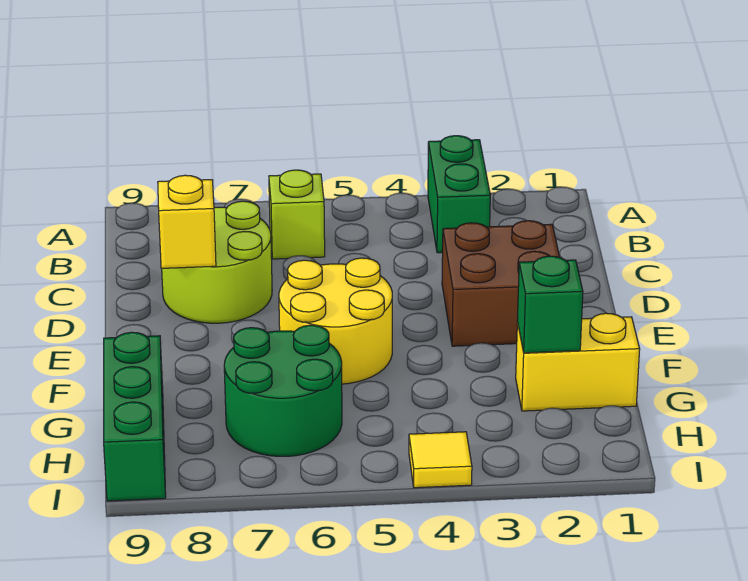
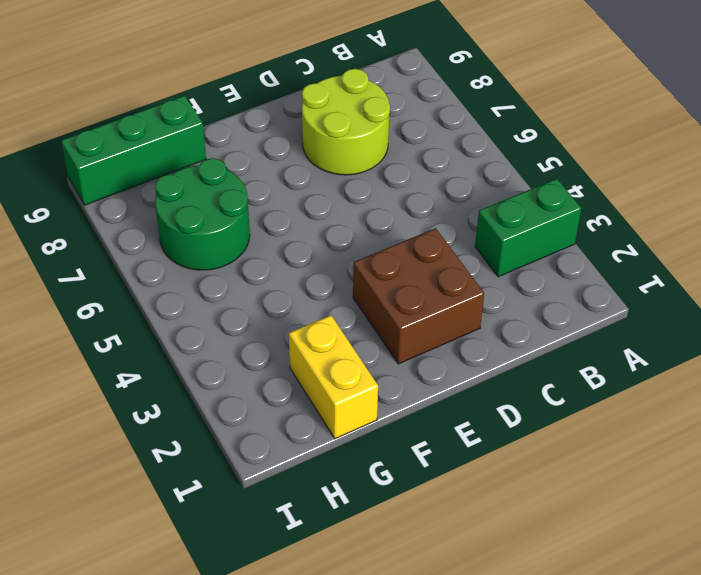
none -> lime 1x1 brick [269,170,325,259]
none -> yellow 2x2 round brick [279,258,392,384]

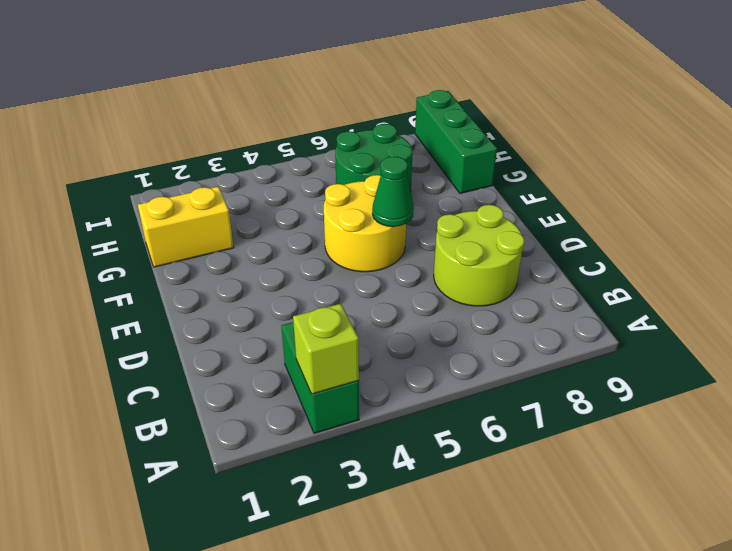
lime 1x1 brick [293,304,359,394] -> lime 1x1 brick moved to [269,170,325,259]
green 1x1 cone [372,156,414,227] -> none
none -> brown 2x2 brick [442,221,560,346]
none -> yellow 1x1 tile [409,432,472,488]

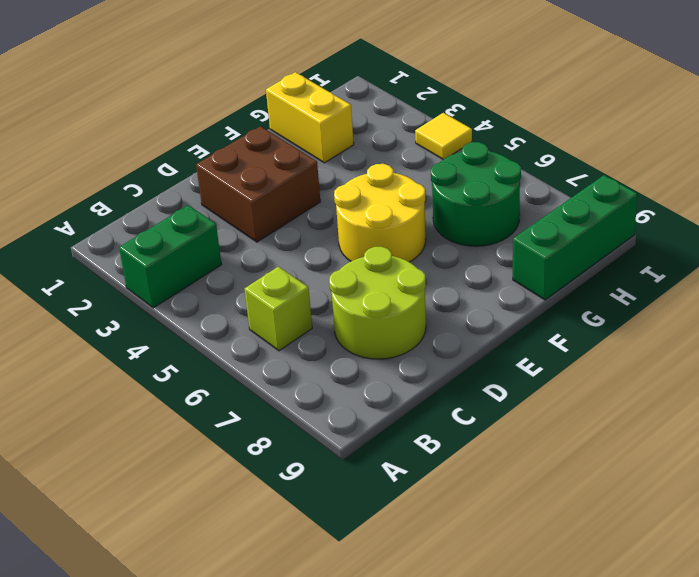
none -> yellow 1x1 brick [158,175,216,268]
none -> green 1x1 brick [517,256,583,353]

